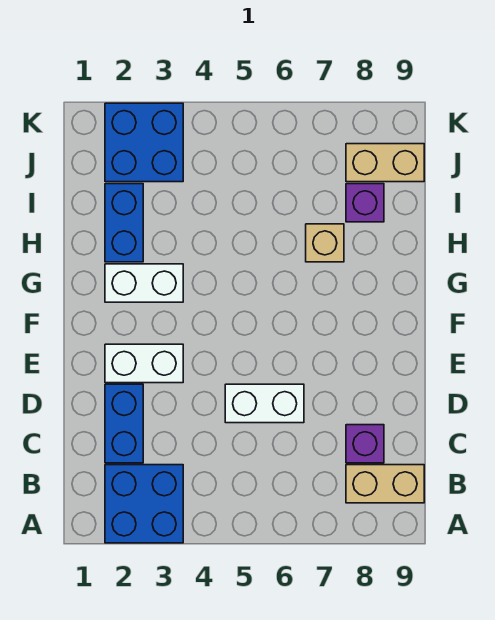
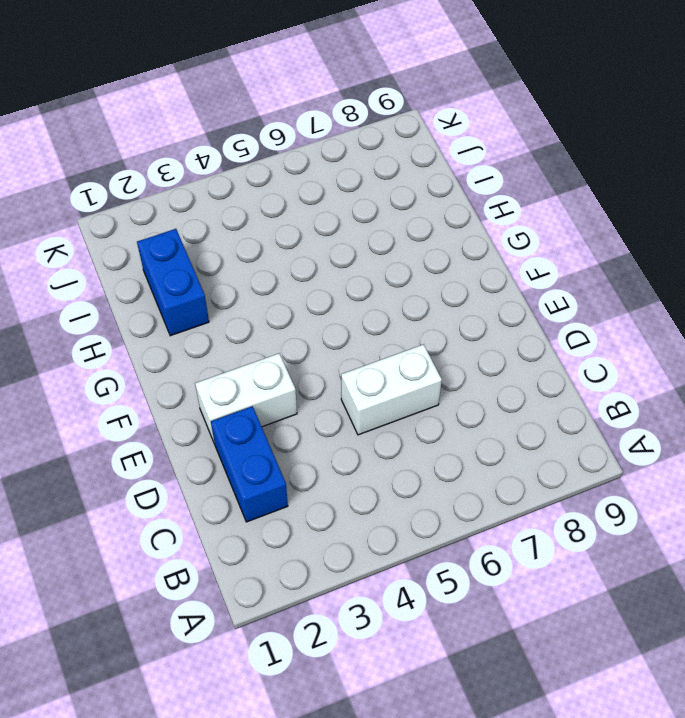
none -> blue 2x2 brick [105,465,183,543]
none -> tan 1x2 brick [346,465,424,503]
none -> purple 1x1 brick [346,425,384,463]

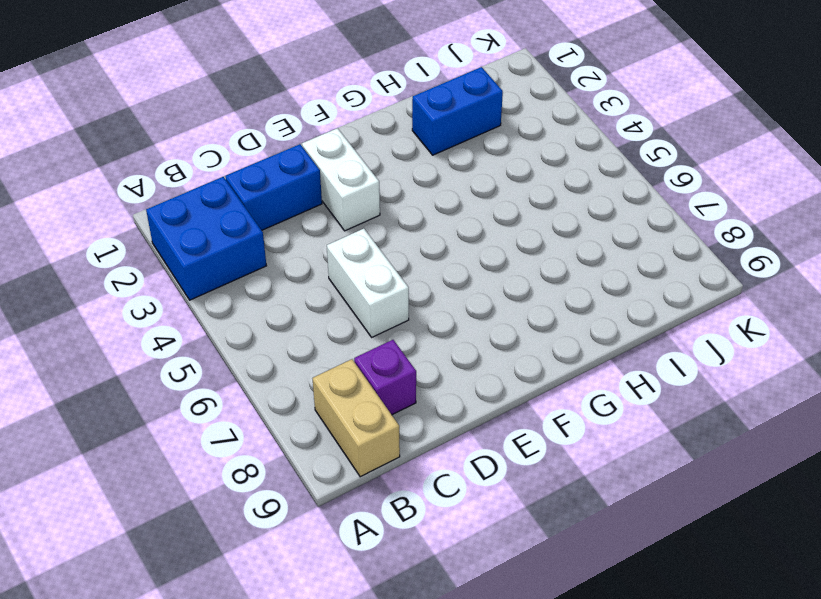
none -> white 1x2 brick [105,264,183,302]
none -> tan 1x1 brick [306,224,344,262]
none -> purple 1x1 brick [346,184,384,222]

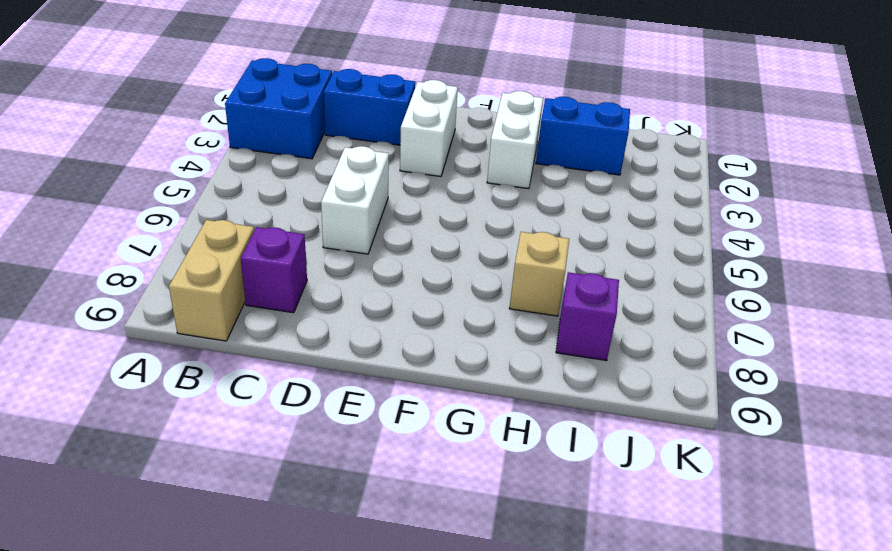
none -> blue 2x2 brick [105,103,183,182]
none -> tan 1x2 brick [346,144,424,182]

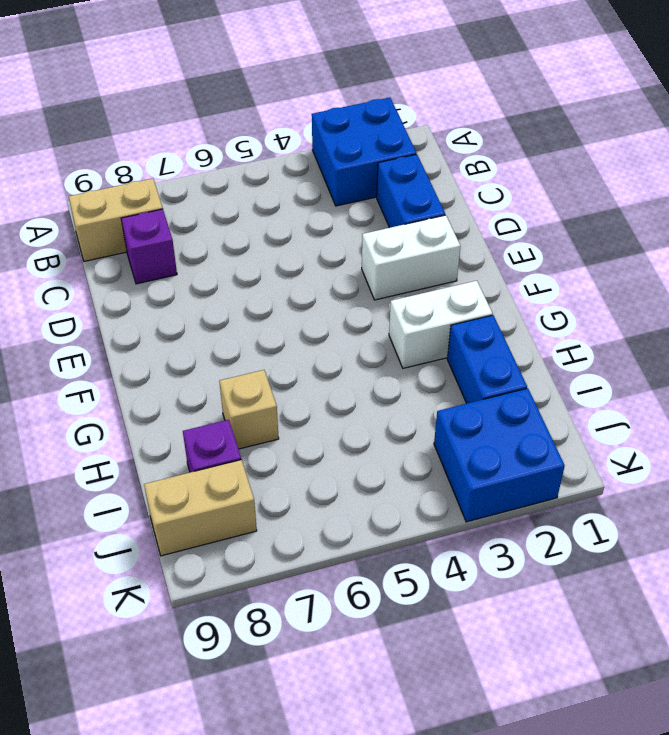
none -> white 1x2 brick [225,384,304,423]

